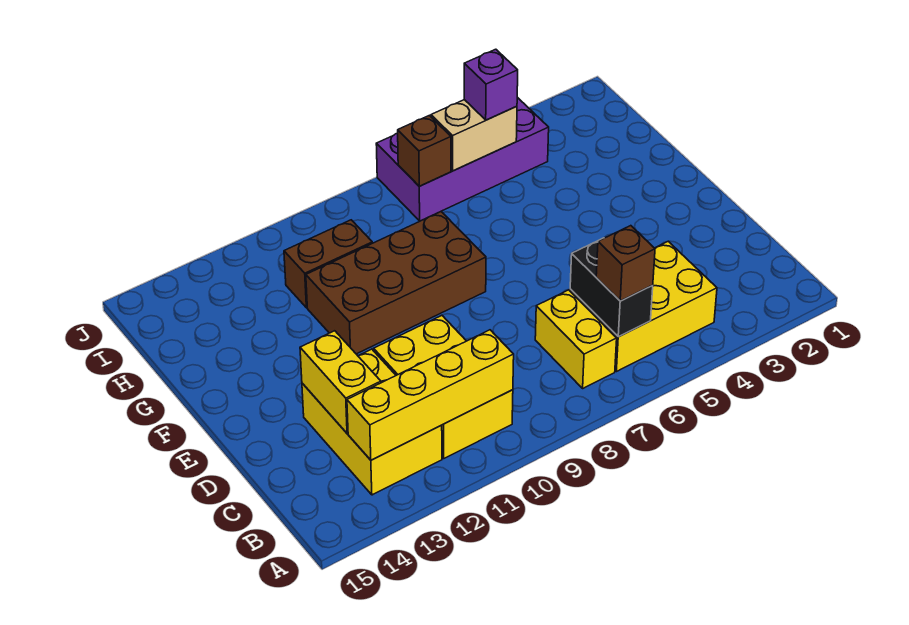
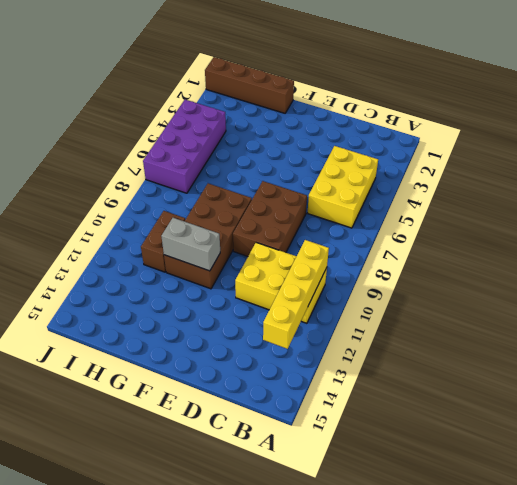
brown 2x3 brick [233,181,307,256] -> none
grey 1x2 brick [161,218,220,271] -> none
brown 1x4 brick [205,57,294,113] -> none
none -> yellow 1x2 brick [535,290,617,388]
none -> yellow 2x3 brick [302,349,442,495]
none -> black 1x2 brick [570,238,653,337]

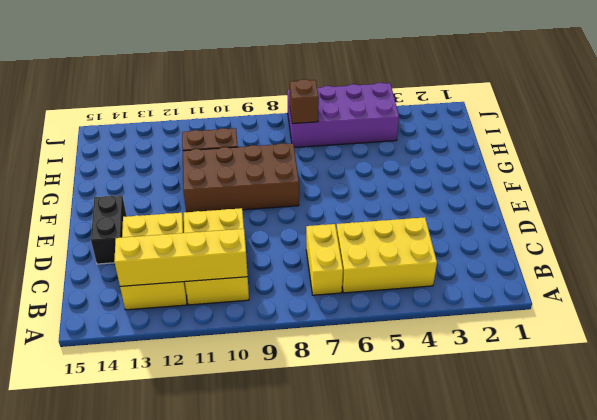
black 1x2 brick [91,195,127,264] -> black 1x2 brick moved to [570,238,653,337]
none -> yellow 1x2 brick [300,331,381,433]
none -> tan 1x2 brick [431,100,517,171]
none -> brown 1x1 brick [596,226,655,301]

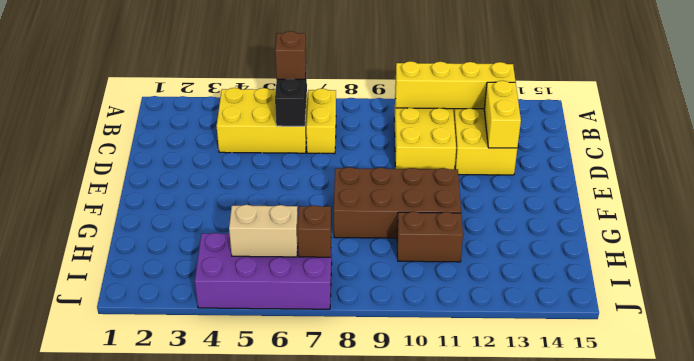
none -> purple 1x1 brick [464,49,518,120]

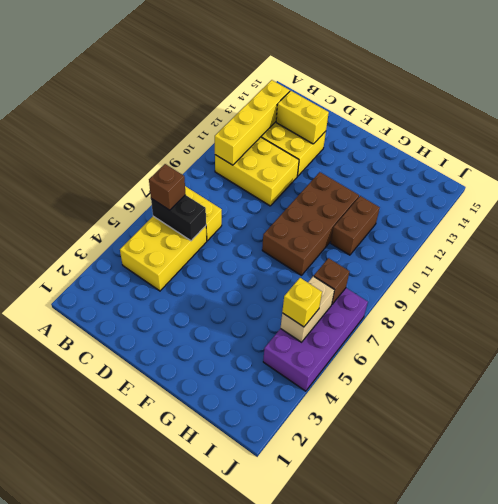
yellow 1x1 brick [282,278,322,327] -> purple 1x1 brick [464,49,518,120]

